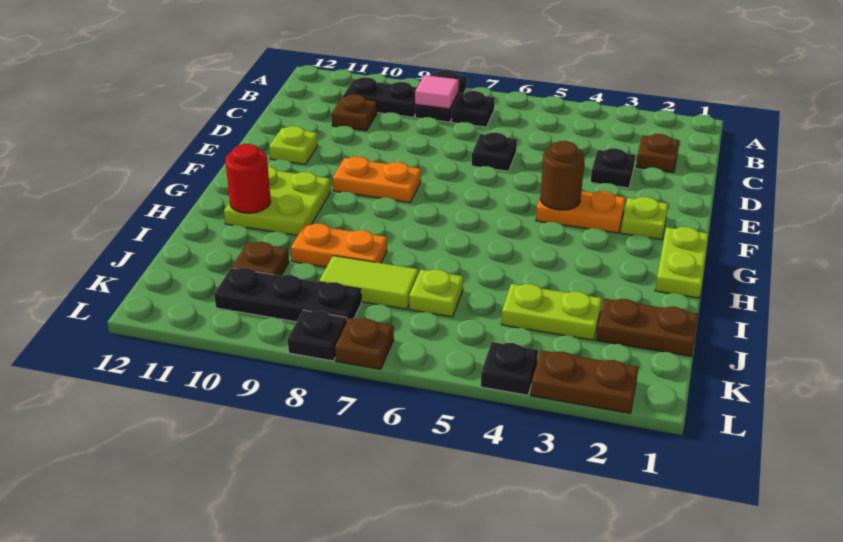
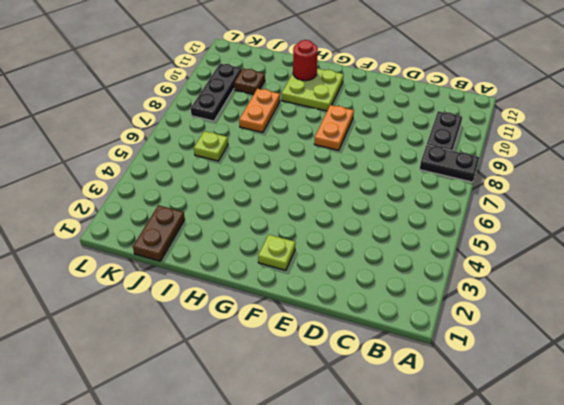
none -> black 1x1 plate [452,91,495,127]
none -> brown 1x1 plate [636,134,679,173]
none -> brown 1x1 plate [332,95,377,131]

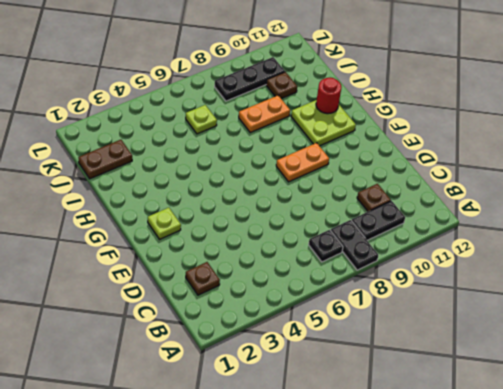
none -> black 1x1 plate [591,148,635,188]
none -> black 1x1 plate [472,133,517,171]
none -> lime 1x1 plate [269,126,318,164]

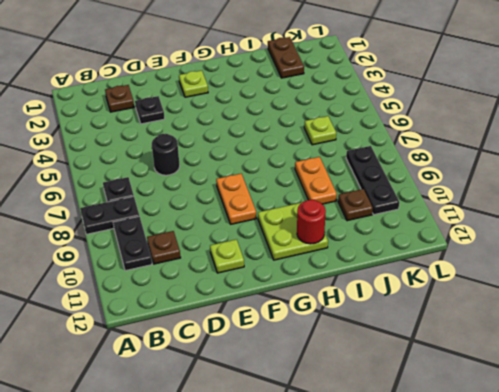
black 1x1 round brick [152,134,180,175] -> black 1x1 plate [472,133,517,171]
none -> orange 1x2 plate [536,191,625,233]
none -> lime 1x2 plate [655,227,708,298]
none -> lime 1x2 plate [501,284,602,340]

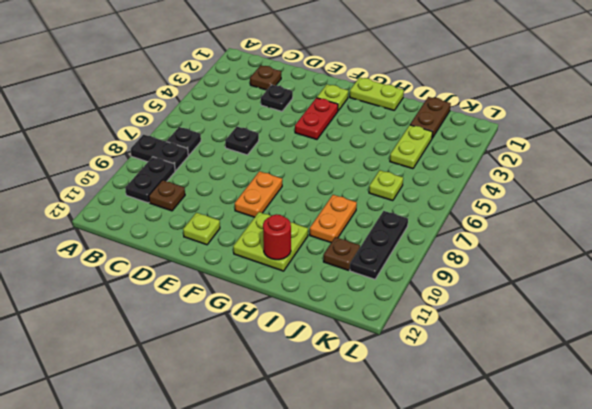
red 1x2 plate [295,98,338,139] -> orange 1x2 plate [536,191,625,233]
none -> lime 1x2 tile [319,256,418,309]
none -> brown 1x2 plate [531,350,639,413]
none -> black 1x1 plate [481,342,538,395]

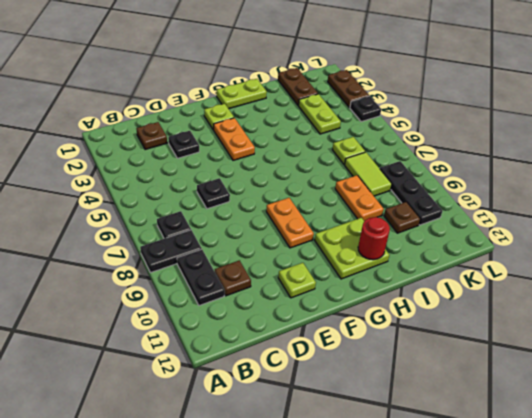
none -> brown 1x1 plate [335,318,394,369]
none -> black 1x1 plate [288,310,347,361]
none -> pink 1x1 tile [415,75,459,109]

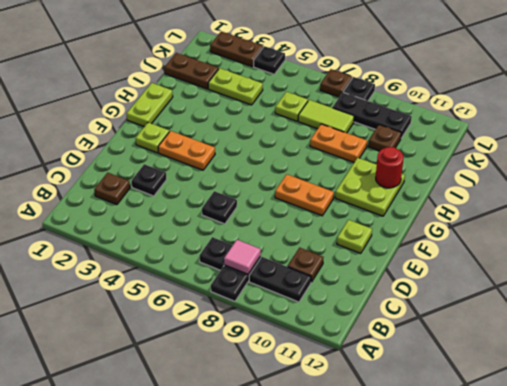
none -> brown 1x1 round brick [540,141,585,210]

